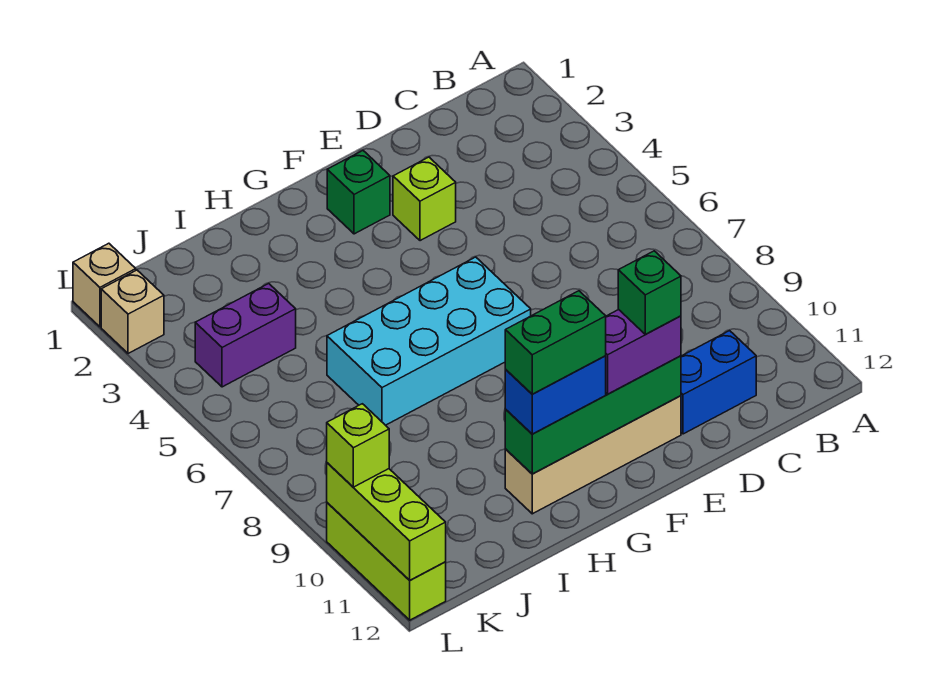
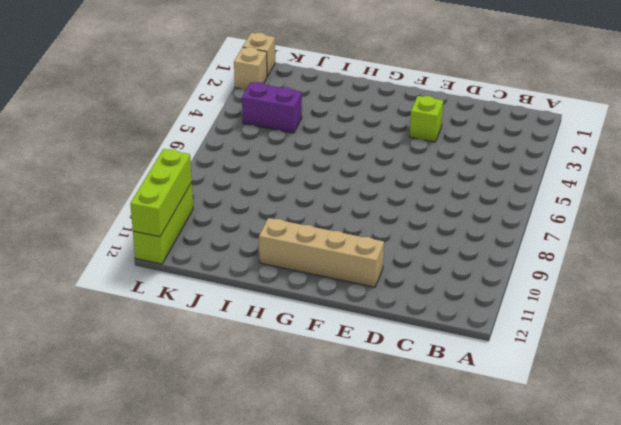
none -> blue 1x2 brick [681,331,756,434]
none -> green 1x1 brick [327,151,390,234]
none -> cyan 2x4 brick [327,257,531,425]

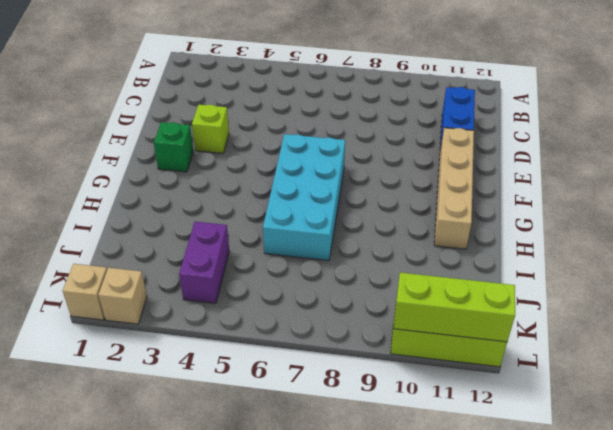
none -> green 1x4 brick [505,356,681,474]
none -> purple 1x2 brick [606,310,681,394]
none -> blue 1x2 brick [505,356,606,434]

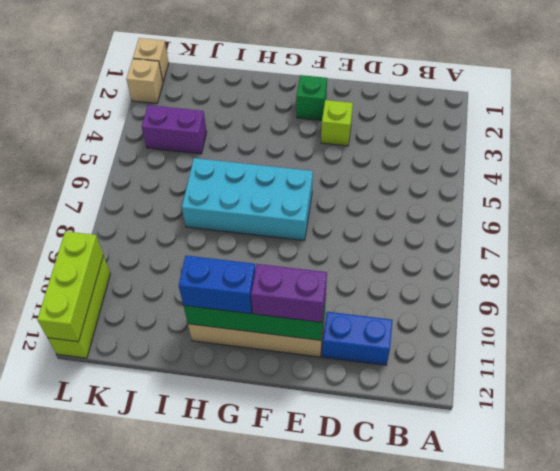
none -> lime 1x1 brick [327,404,389,487]
none -> green 1x1 brick [618,251,681,334]
none -> green 1x2 brick [505,291,606,394]

